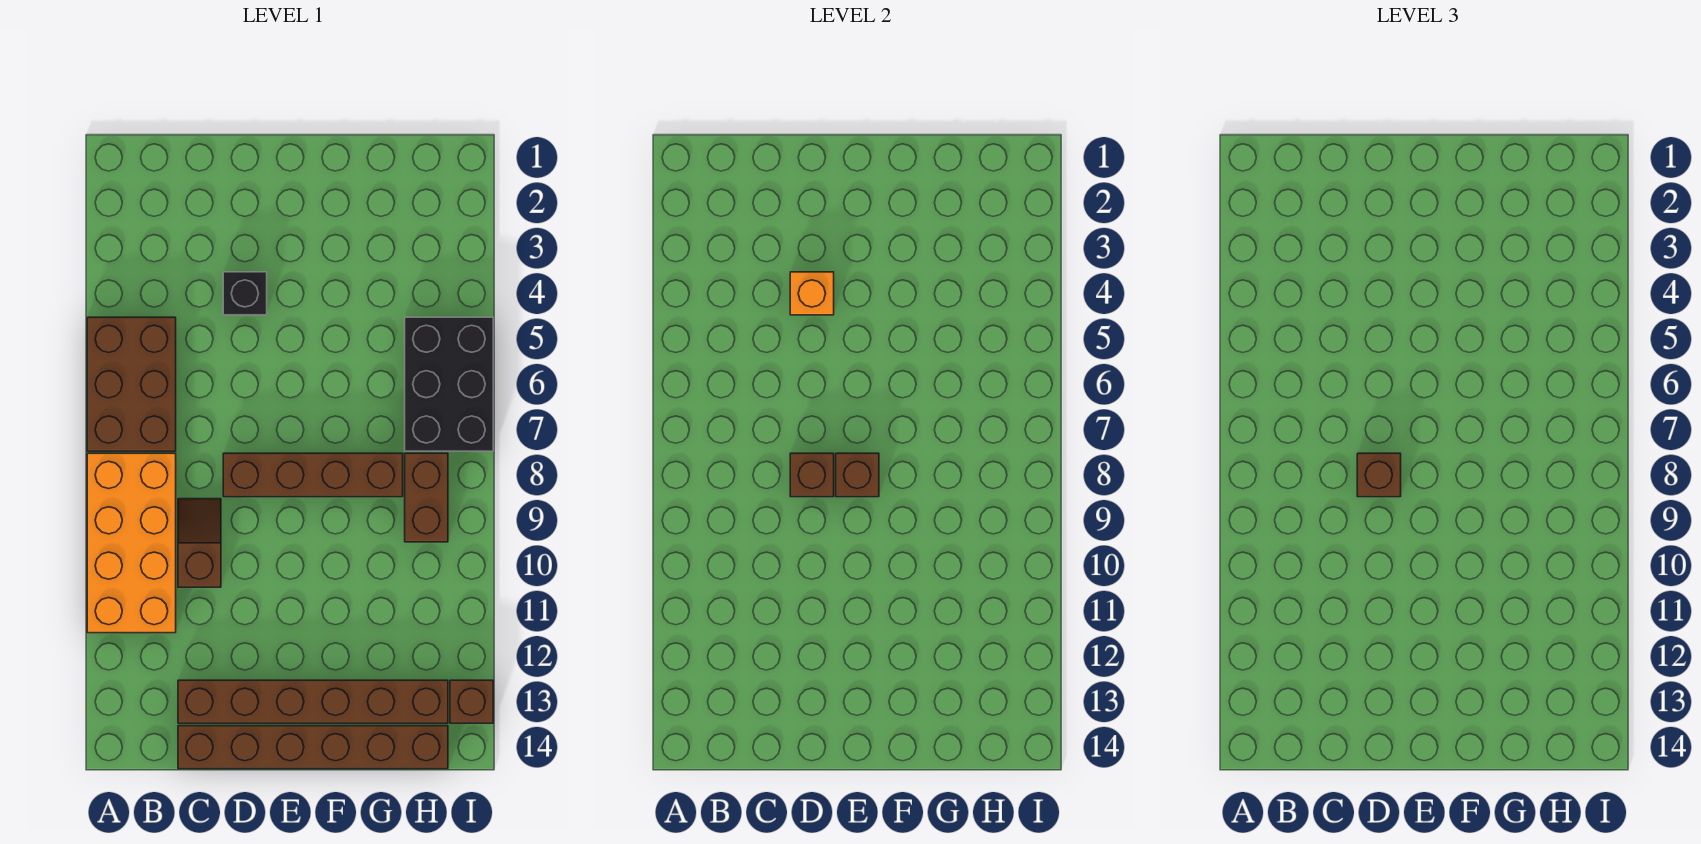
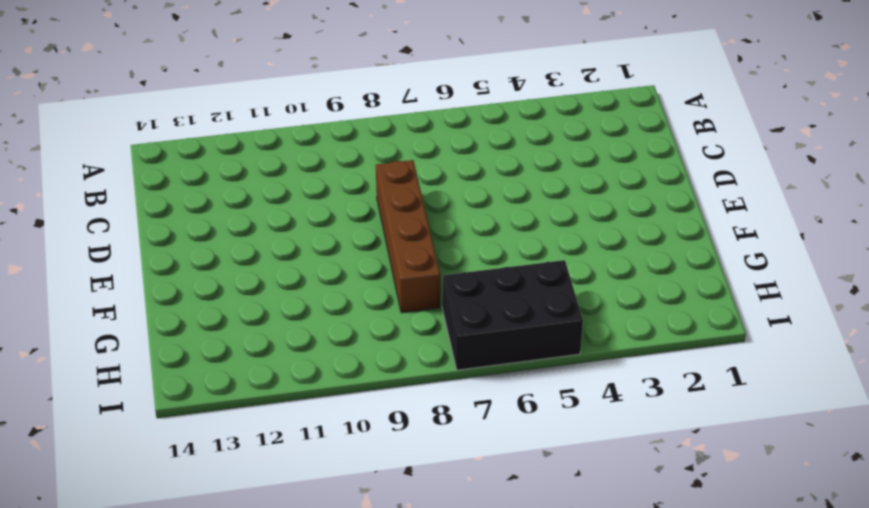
none -> brown 2x3 brick [87,317,176,451]
none -> orange 2x4 brick [87,453,176,633]
none -> brown 1x2 slope [178,499,221,587]

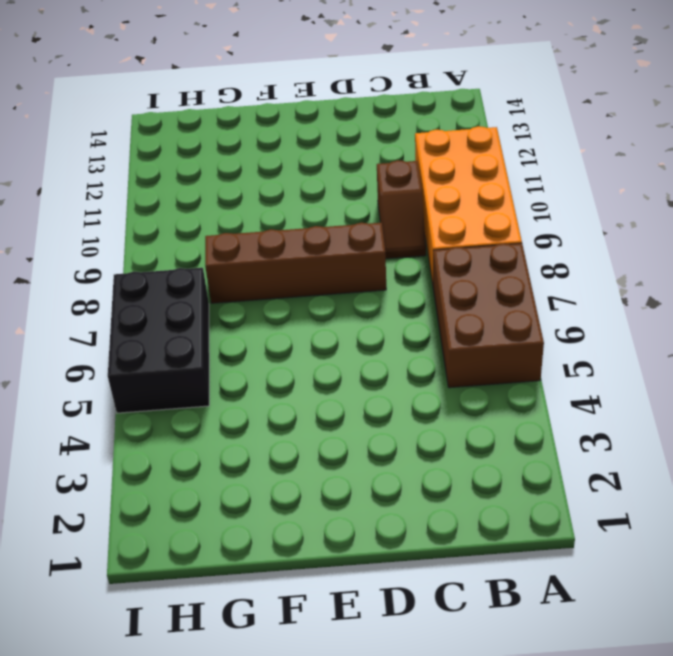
none -> brown 1x6 brick [178,680,448,723]
none -> brown 1x6 brick [178,726,448,769]
none -> black 1x1 brick [223,272,267,315]

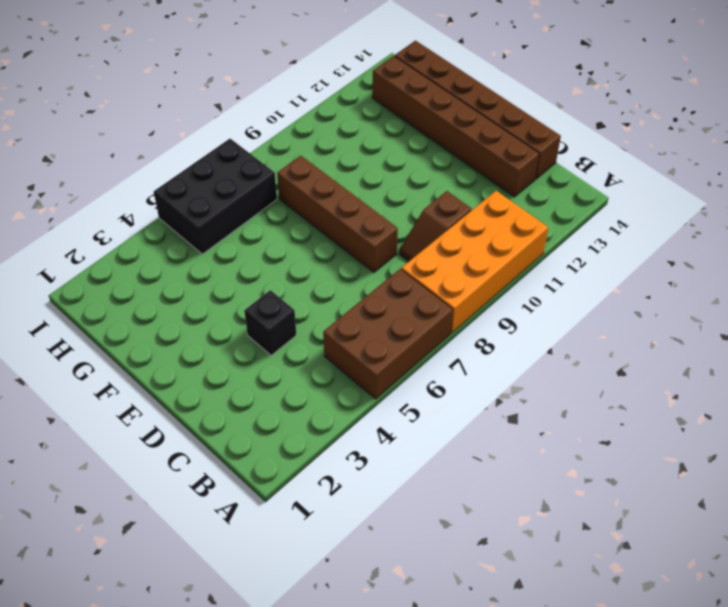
none -> brown 1x2 brick [405,453,448,542]
none -> brown 1x1 brick [450,680,493,723]
none -> orange 1x1 brick [790,272,834,315]

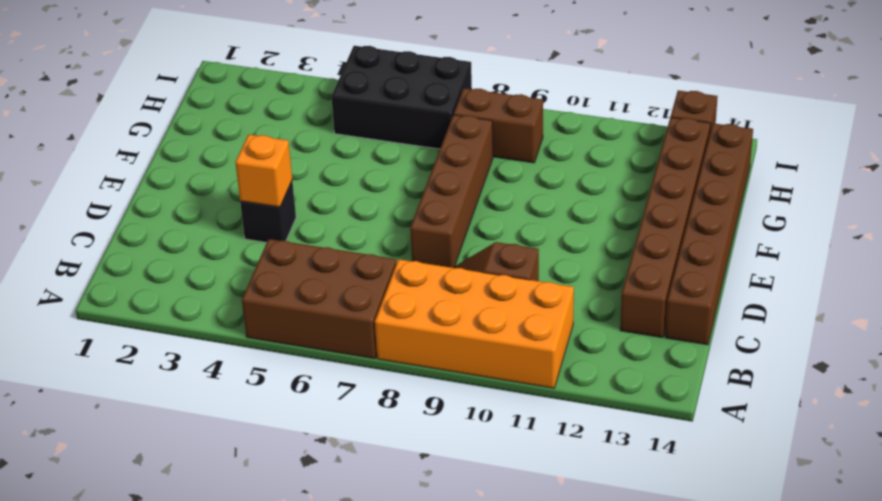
none -> brown 1x1 brick [790,453,834,497]
none -> brown 1x1 brick [836,453,879,497]
none -> brown 1x1 brick [1357,453,1401,497]

